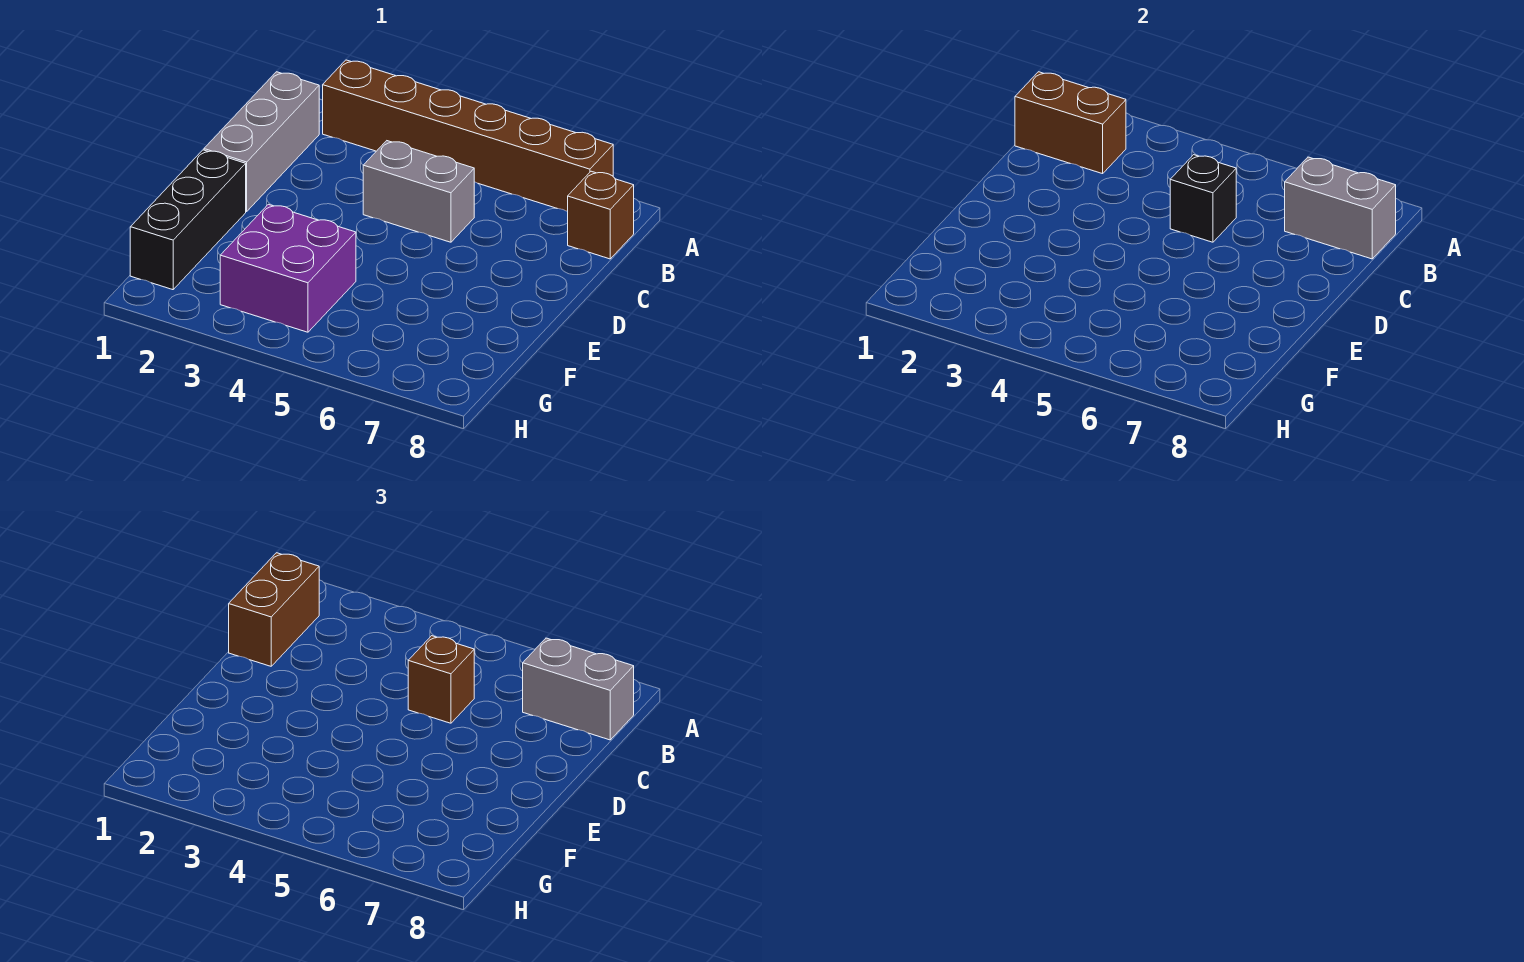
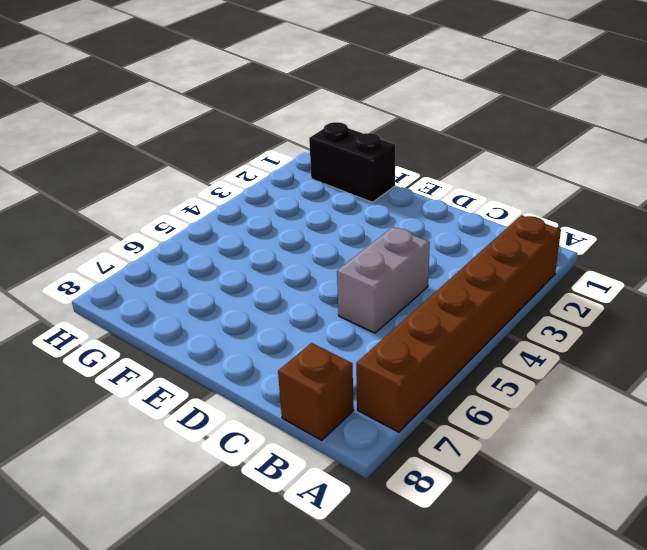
black 1x2 brick [309,122,395,202] -> black 1x3 brick [130,150,246,290]
none -> grey 1x3 brick [204,72,319,211]
none -> purple 2x2 brick [220,204,356,332]
none -> brown 1x2 brick [1015,72,1126,174]

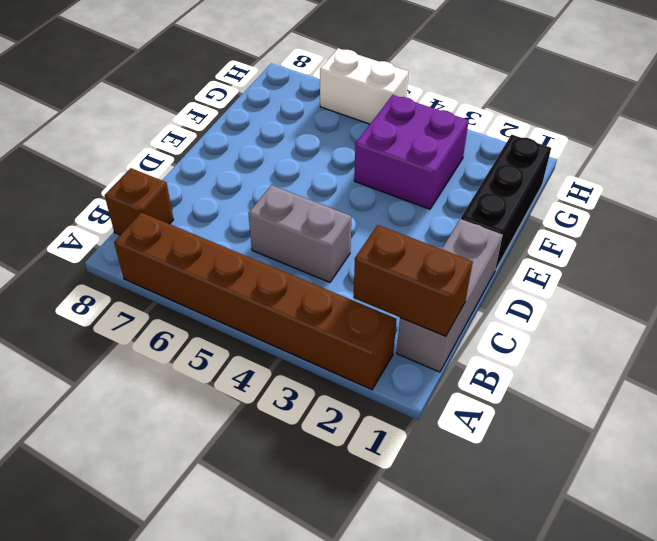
white 1x2 brick [320,48,409,124] -> none
none -> grey 1x2 brick [1285,157,1396,259]
none -> black 1x1 brick [1170,155,1236,242]
none -> brown 1x2 brick [229,553,319,666]

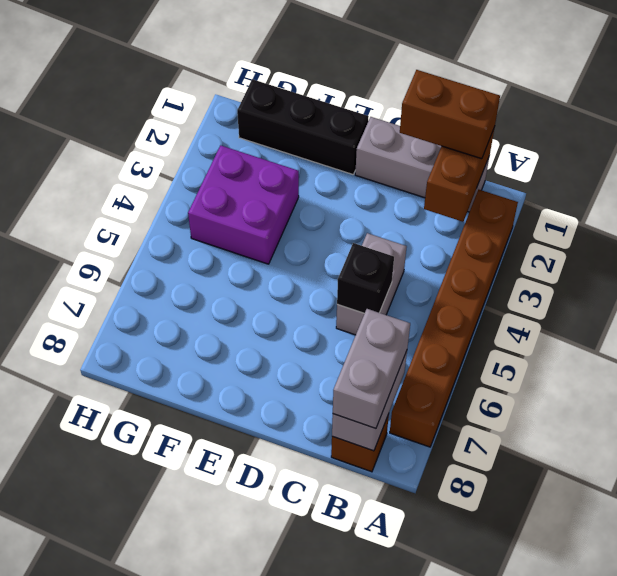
none -> brown 1x1 brick [408,636,474,723]

